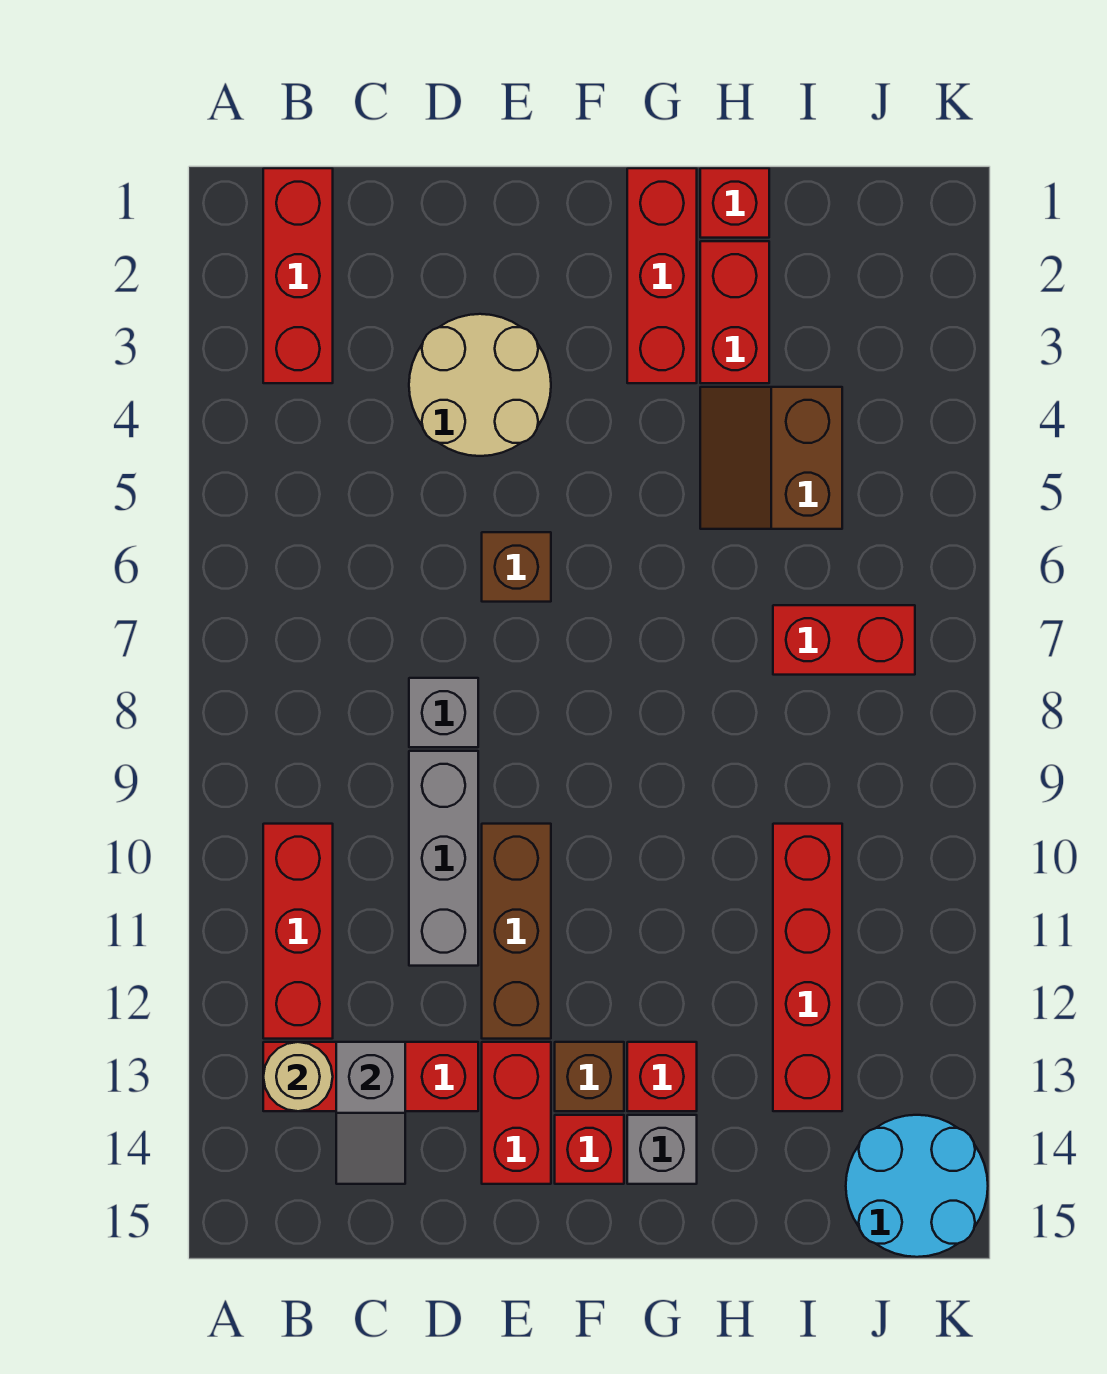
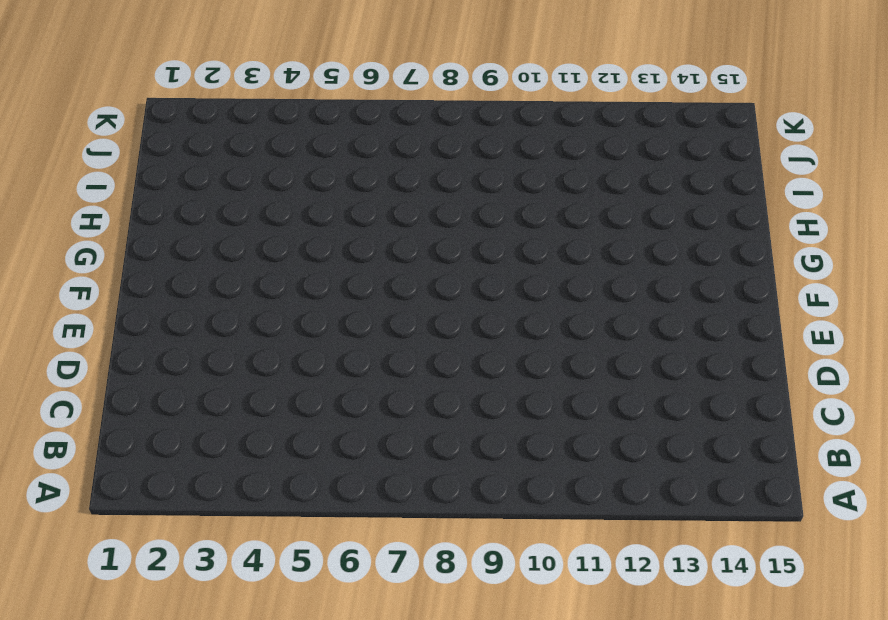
none -> red 1x3 brick [263,168,333,383]
none -> red 1x3 brick [263,824,333,1039]
none -> red 1x3 brick [263,1042,478,1111]

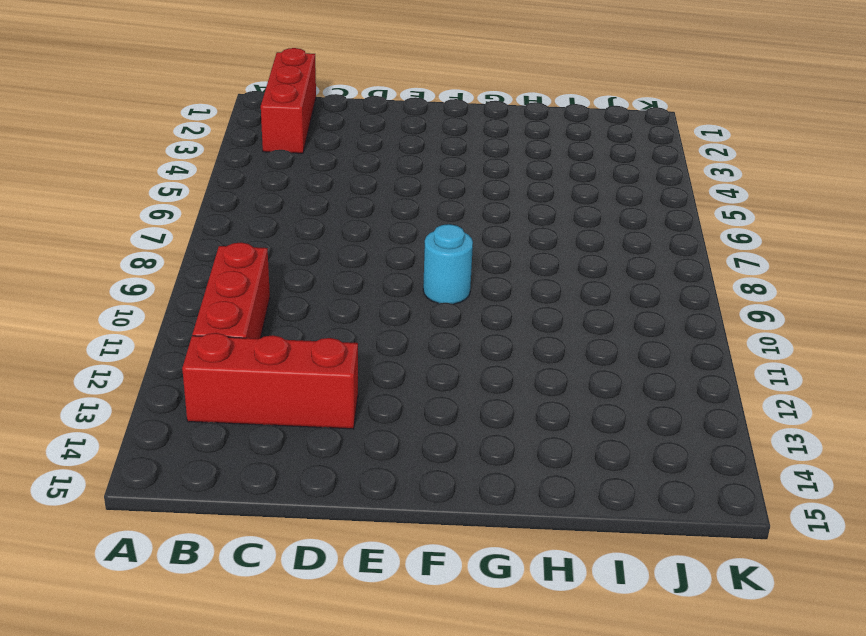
cyan 1x1 round brick [423,224,473,304] -> none
none -> tan 2x2 round brick [409,314,551,456]
none -> grey 1x1 brick [409,678,478,747]
none -> grey 1x3 brick [409,751,478,966]

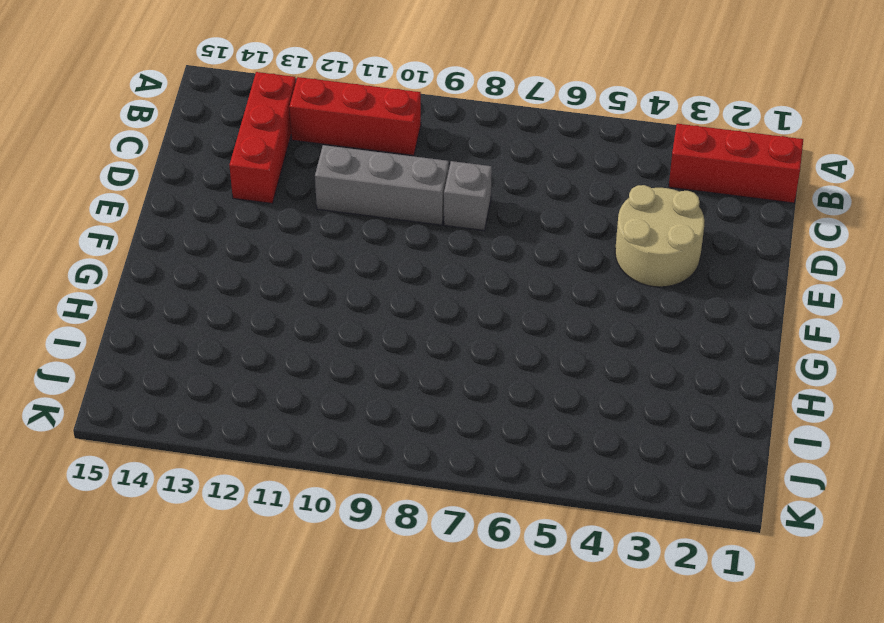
none -> brown 1x1 brick [482,532,551,602]
none -> brown 1x3 brick [482,824,551,1039]
none -> red 1x2 brick [482,1042,551,1184]

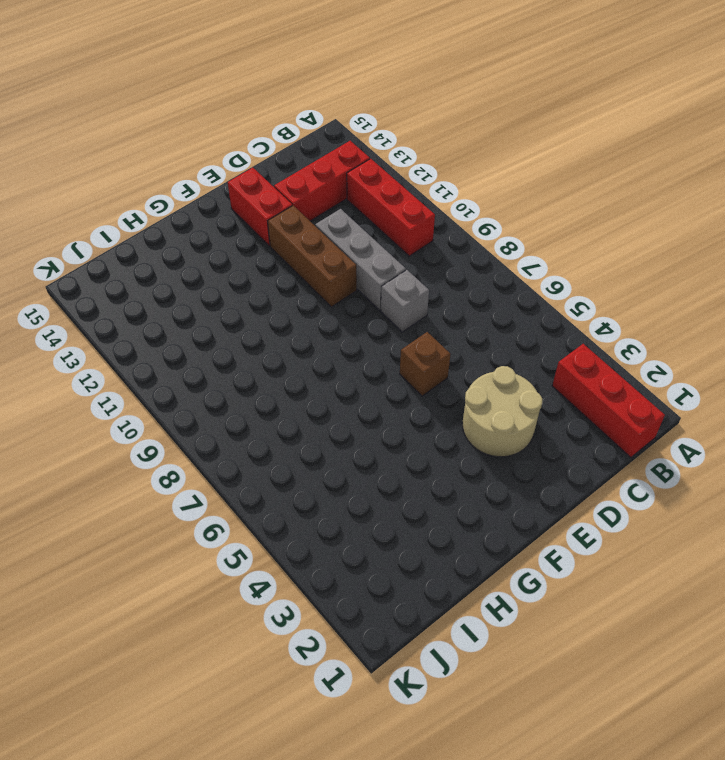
none -> brown 1x1 brick [555,1042,624,1111]
none -> red 1x1 brick [555,1115,624,1184]
none -> red 1x3 brick [627,168,697,383]

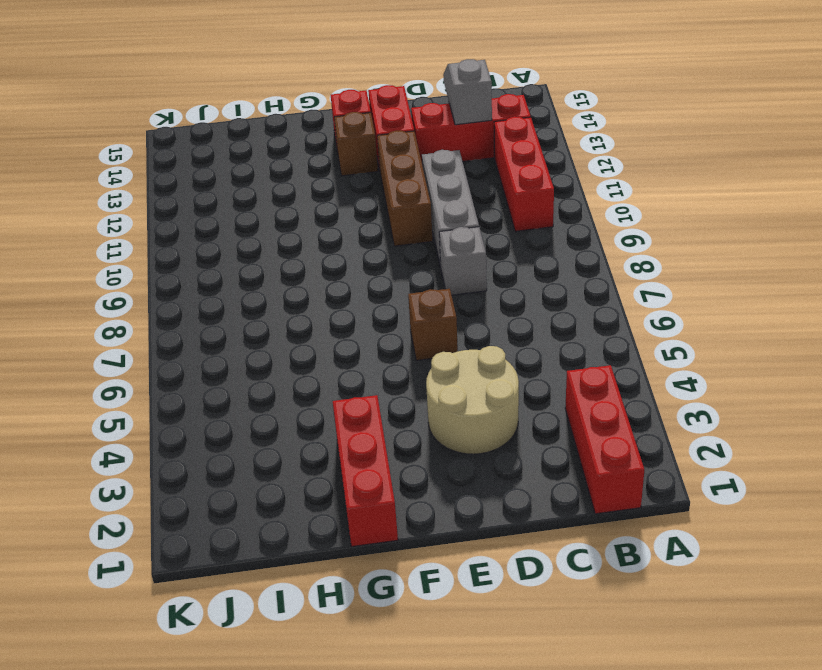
none -> red 1x1 brick [627,1042,697,1111]
none -> grey 1x1 brick [627,1115,697,1184]
none -> red 1x1 brick [700,168,769,238]

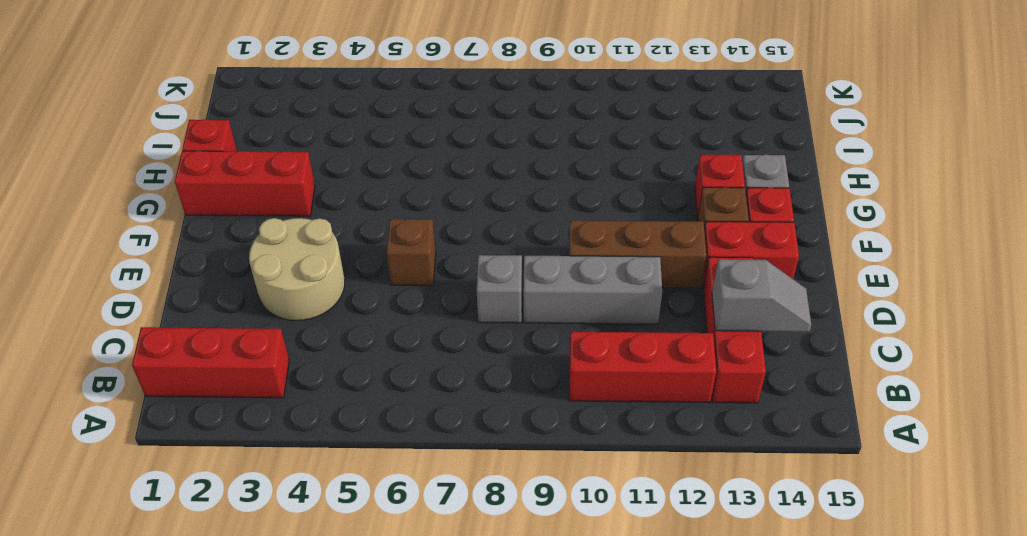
none -> red 1x2 brick [700,241,769,383]
none -> brown 2x2 slope [700,387,842,529]
none -> red 1x2 brick [773,605,915,675]

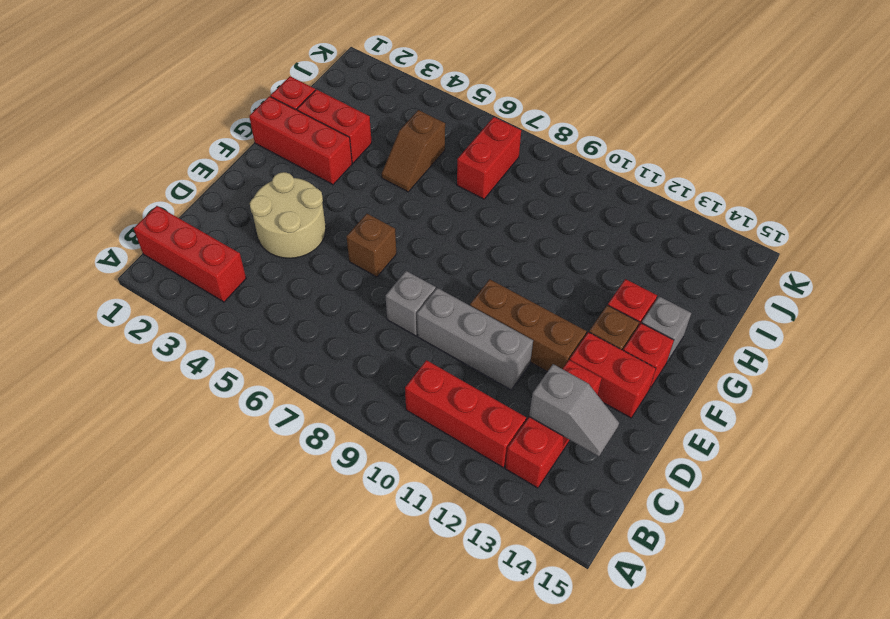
brown 1x2 slope [382,110,445,192] -> brown 2x2 slope [700,387,842,529]
none -> red 1x4 brick [773,824,842,1111]
none -> cyan 2x2 round brick [846,1115,988,1257]
none -> tan 1x1 round brick [263,1042,333,1111]

